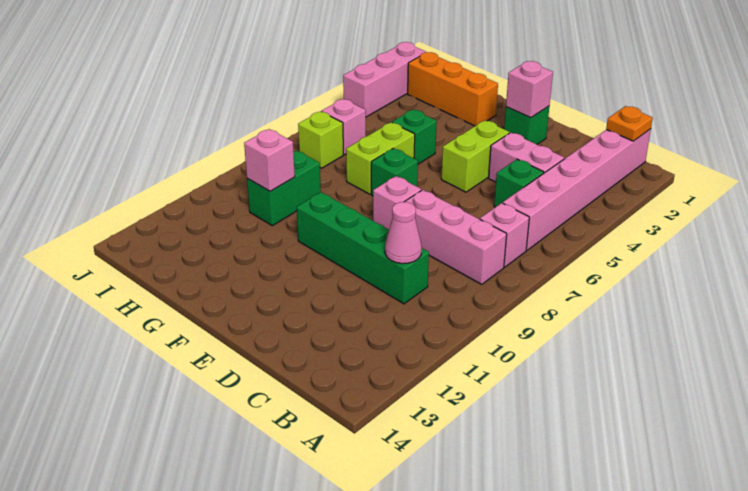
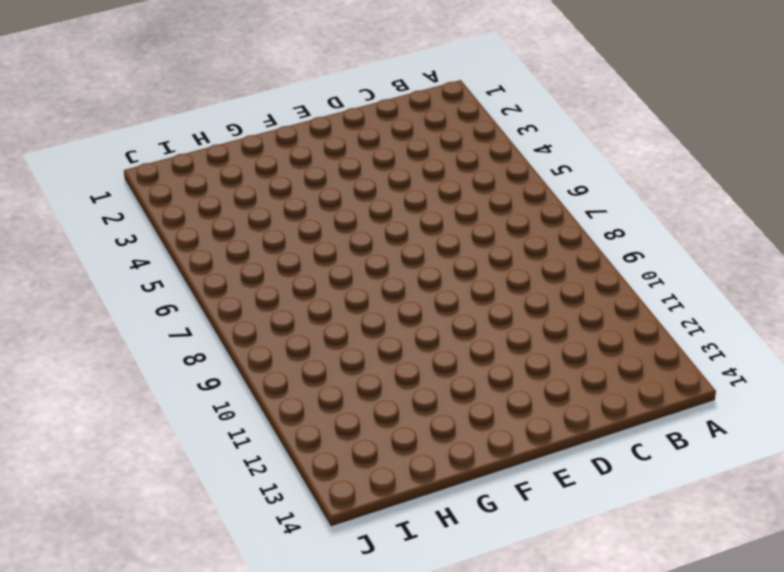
none -> pink 1x6 brick [503,129,651,250]
none -> pink 1x1 brick [480,203,529,267]
none -> pink 1x3 brick [405,190,507,284]

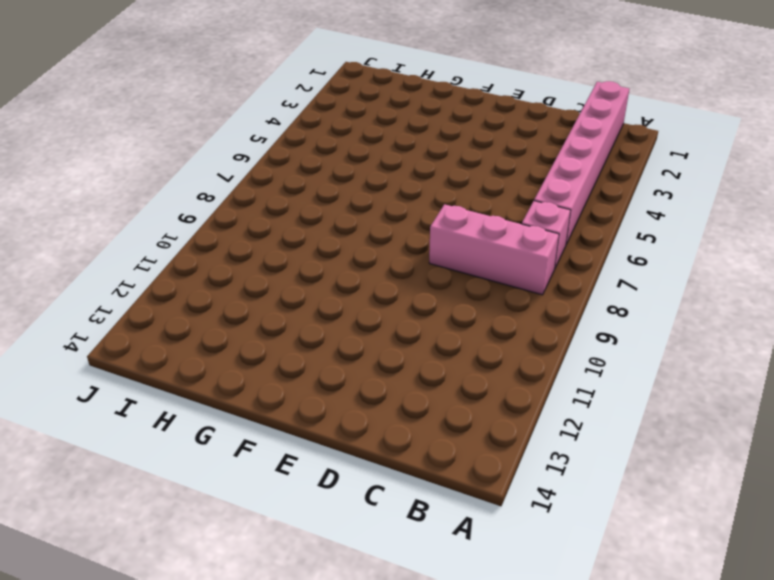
none -> pink 1x2 brick [489,133,564,182]
none -> green 1x1 brick [494,159,544,207]
none -> green 1x4 brick [297,192,429,304]

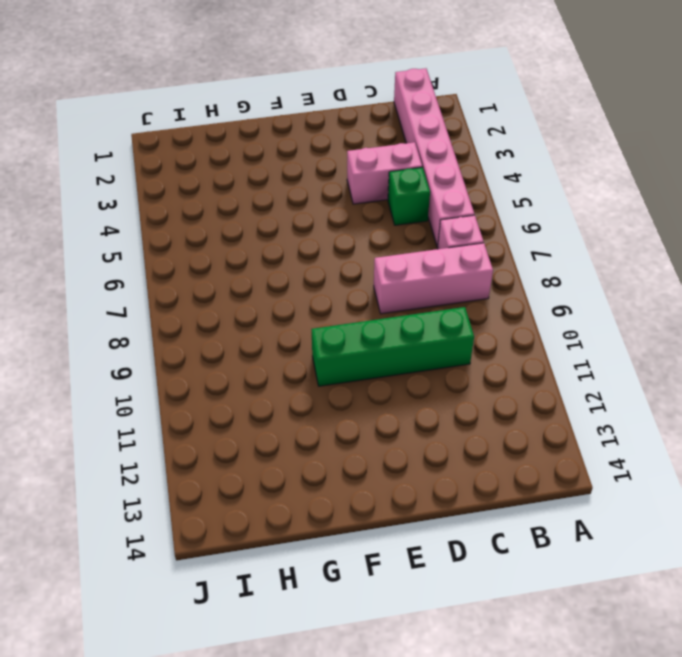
none -> green 1x1 brick [504,106,549,144]
none -> lime 1x2 brick [441,120,509,192]
none -> pink 1x1 brick [373,176,421,229]

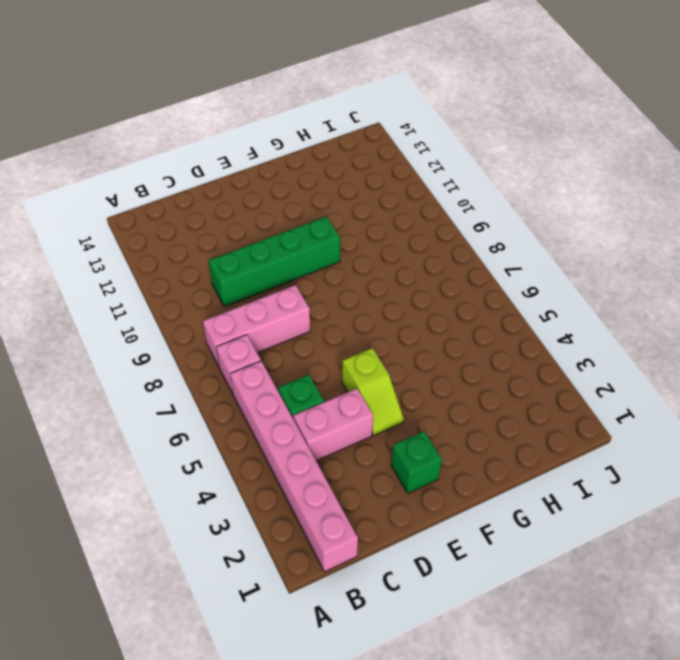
lime 1x2 slope [342,348,404,436] -> lime 1x2 brick [441,120,509,192]
none -> pink 1x1 brick [373,176,421,229]
none -> green 1x1 brick [371,148,418,196]
none -> orange 1x3 brick [408,52,498,126]

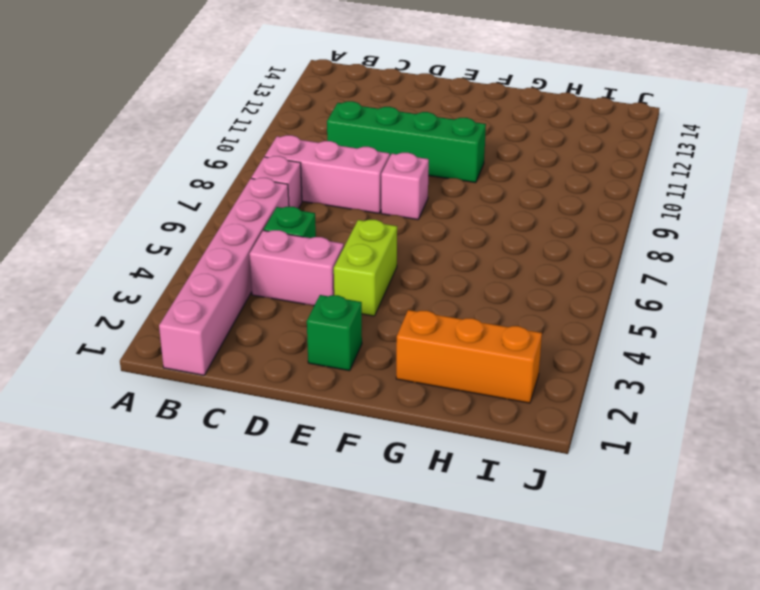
none -> green 1x1 brick [371,148,418,196]
none -> green 1x1 brick [392,109,437,164]
none -> lime 1x2 brick [346,122,415,194]

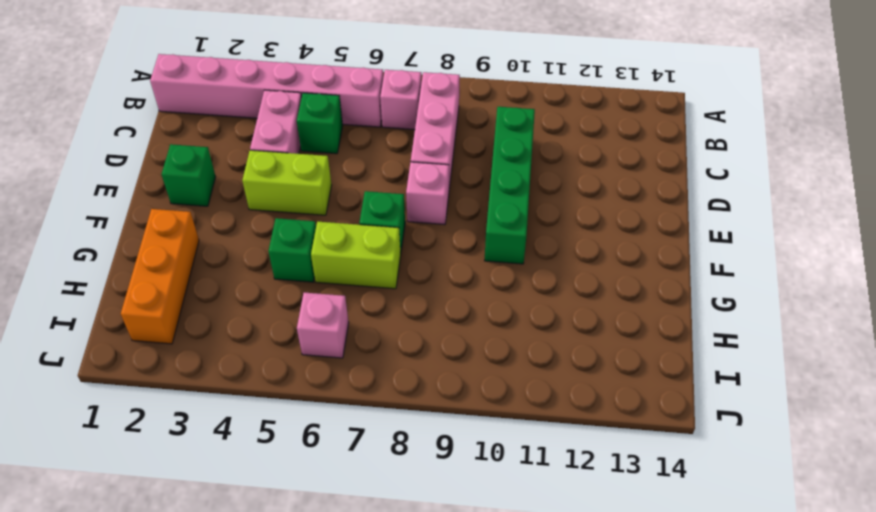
none -> green 1x2 brick [247,150,321,226]
none -> lime 1x1 brick [298,111,343,168]
none -> pink 1x3 brick [343,42,426,117]

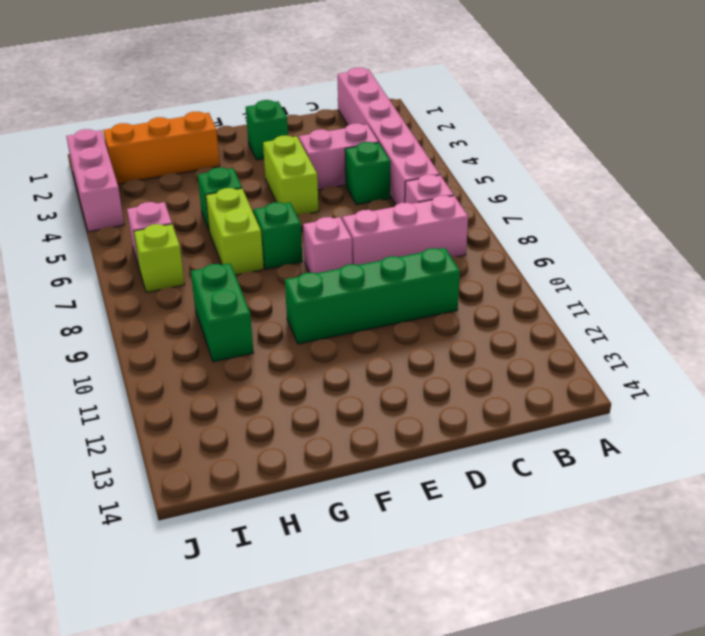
none -> orange 1x1 plate [606,106,653,141]
none -> pink 1x1 cone [385,202,422,264]
none -> pink 1x1 brick [506,61,553,118]

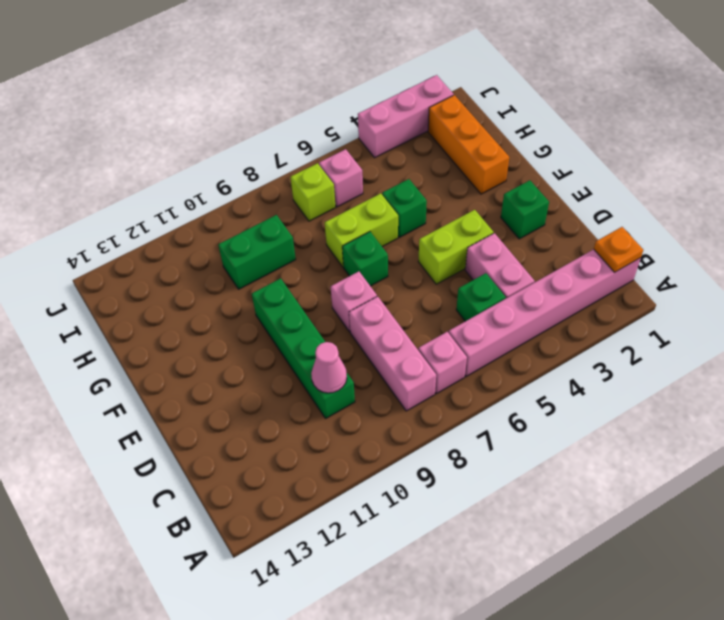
none -> pink 1x1 brick [506,61,553,118]
none -> pink 1x1 brick [244,129,295,191]

